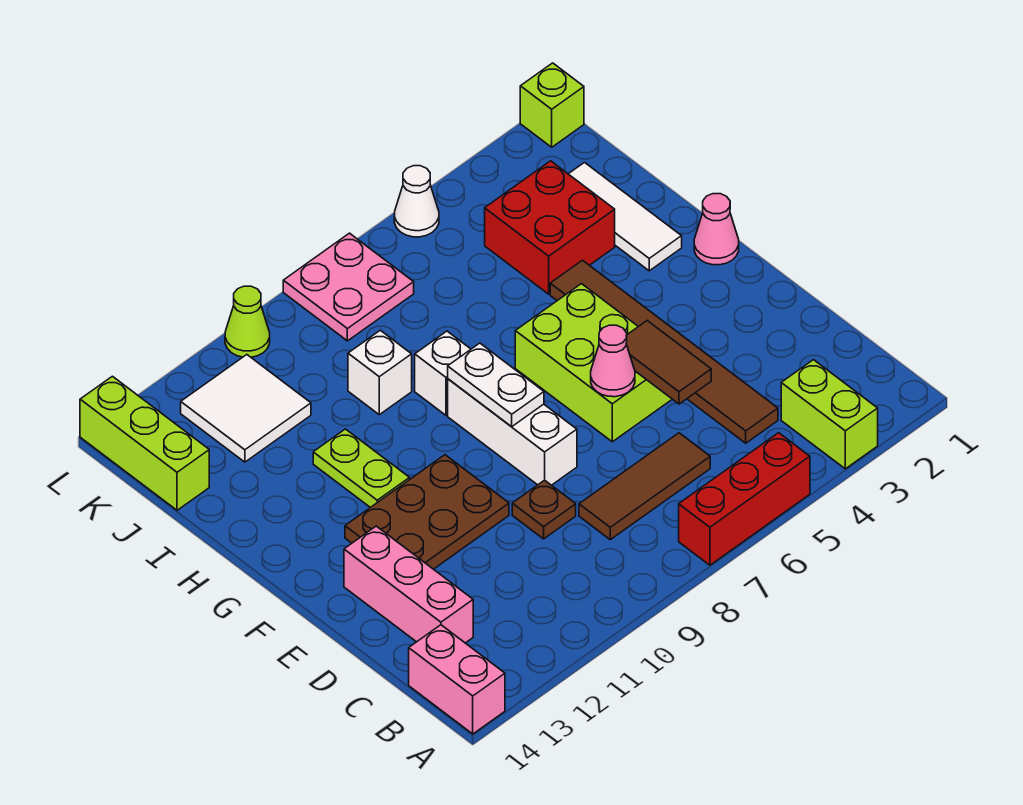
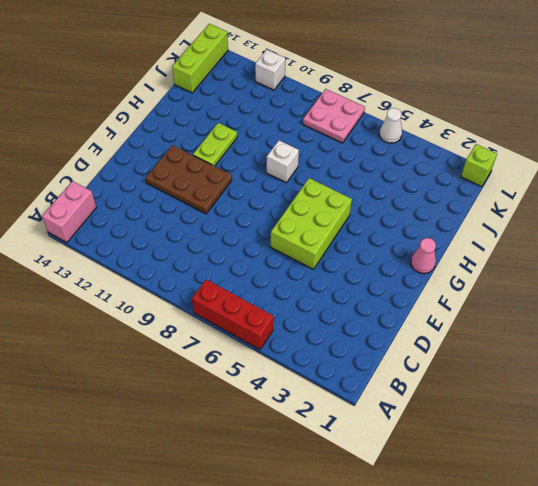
white 1x1 brick [255,50,285,90] -> white 1x1 brick moved to [348,330,412,415]
none -> lime 1x2 brick [781,360,878,469]
none -> brown 1x6 tile [550,260,778,443]
none -> brown 1x3 tile [579,433,710,540]

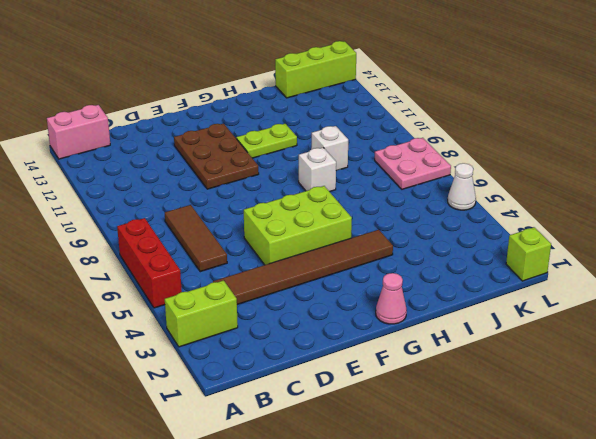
none -> pink 1x3 brick [344,526,473,643]
none -> brown 1x1 plate [512,480,576,539]
none -> white 1x3 brick [448,379,577,485]

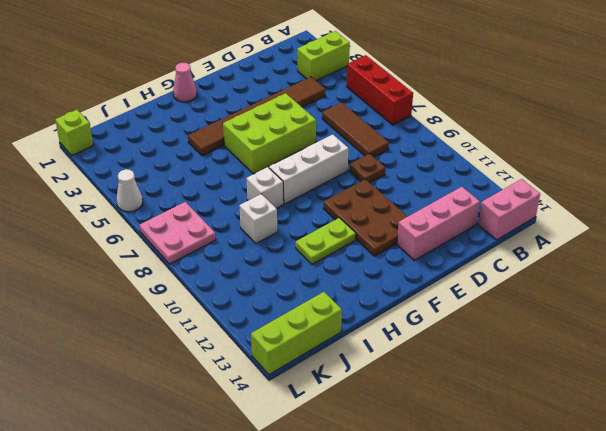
none -> white 1x3 tile [569,163,682,271]
none -> red 2x2 brick [485,161,615,294]
none -> white 2x2 tile [181,355,311,462]

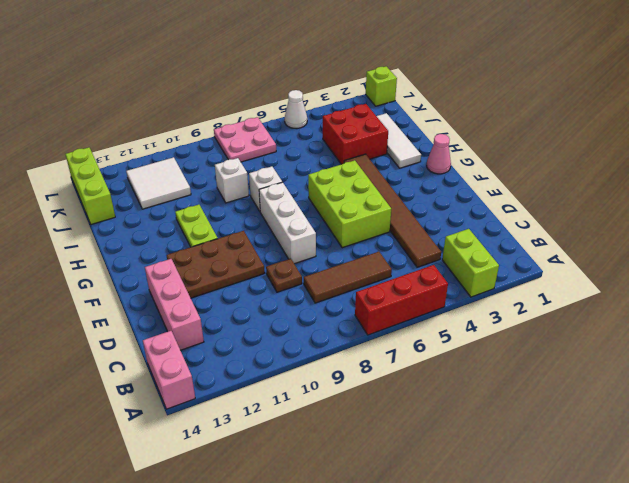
none -> lime 1x1 cone [225,286,270,357]
none -> brown 1x2 tile [626,321,711,404]
none -> pink 1x1 cone [591,325,635,397]

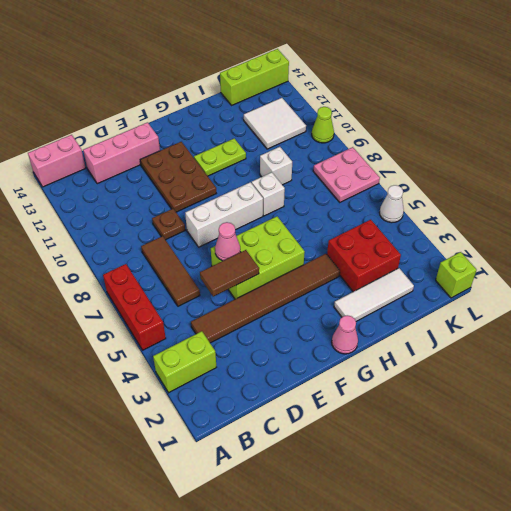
none -> white 1x2 plate [448,343,544,427]

